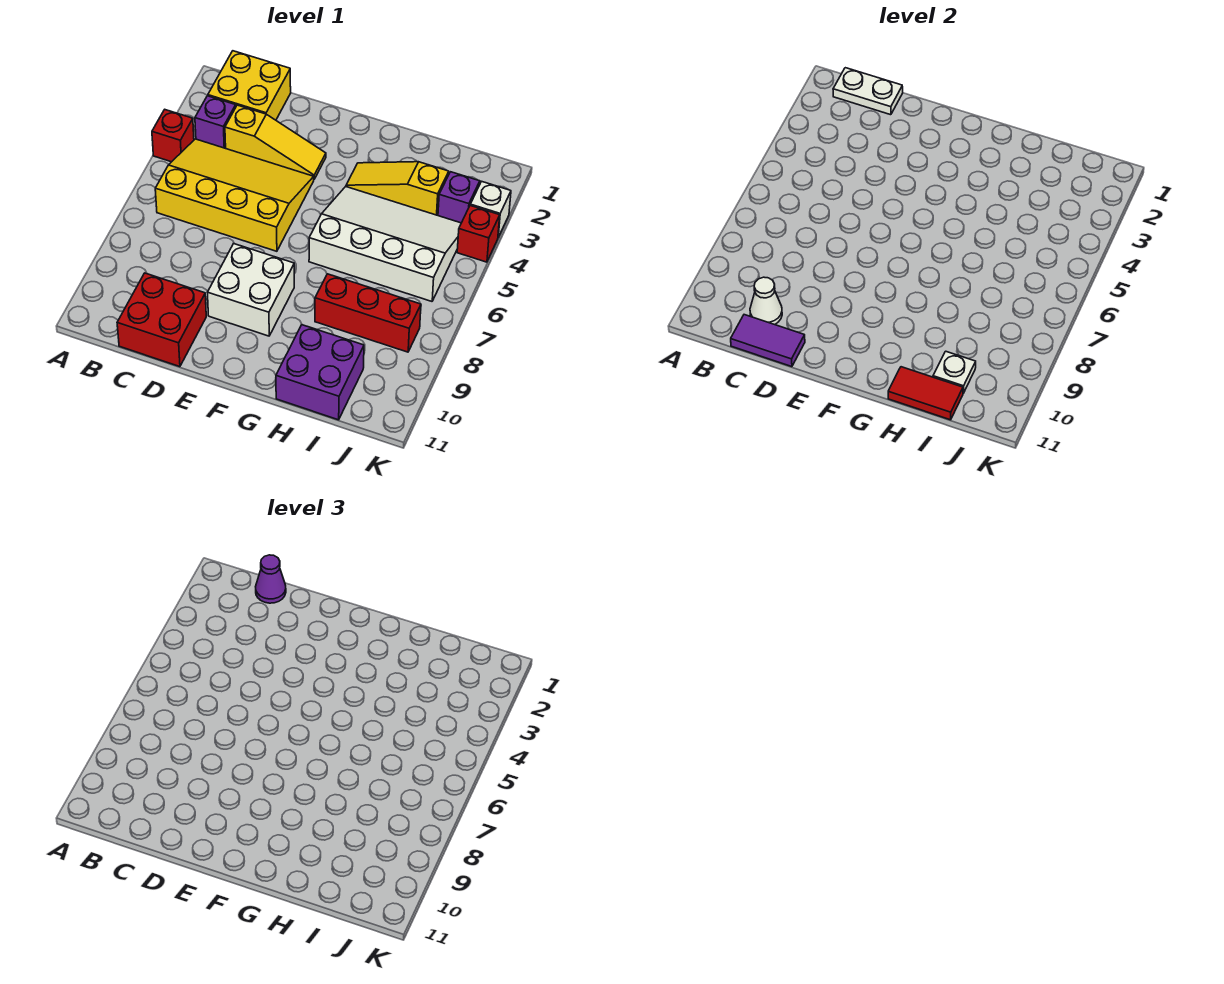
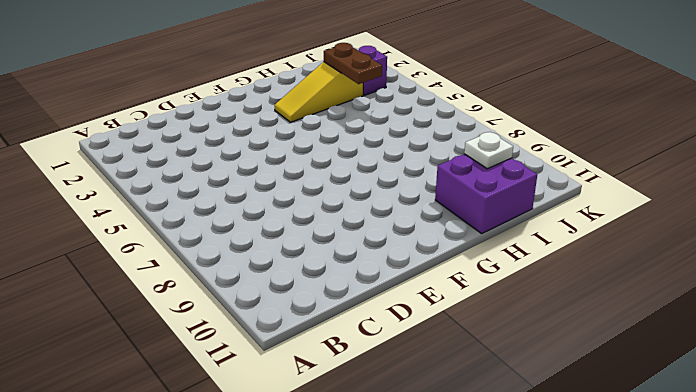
brown 1x2 plate [324,43,382,84] -> none
none -> red 1x1 brick [152,110,194,162]
none -> yellow 2x2 brick [208,51,291,120]
none -> purple 1x1 brick [195,96,236,148]

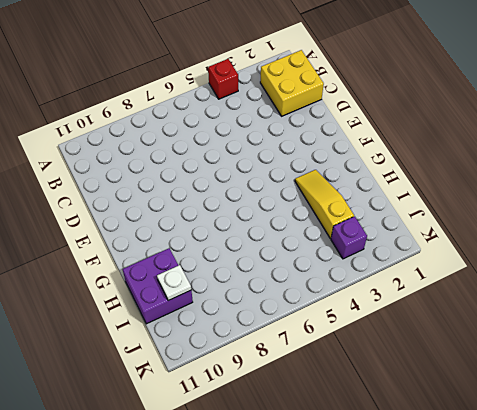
none -> purple 1x1 brick [195,96,236,148]
none -> yellow 3x4 slope [155,139,314,251]
none -> yellow 1x3 slope [225,105,326,179]

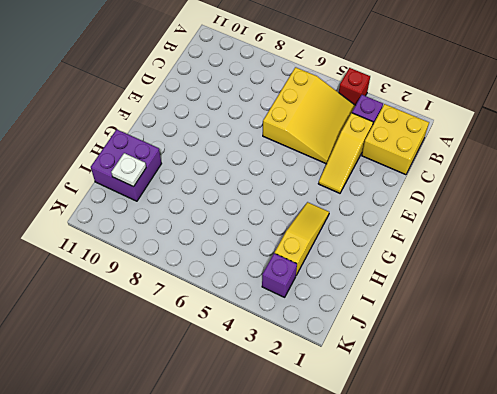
yellow 3x3 slope [263,67,355,164] -> yellow 3x4 slope [155,139,314,251]
none -> red 2x2 brick [117,273,206,367]
none -> white 2x2 brick [208,244,294,336]
none -> white 3x4 slope [309,187,461,301]

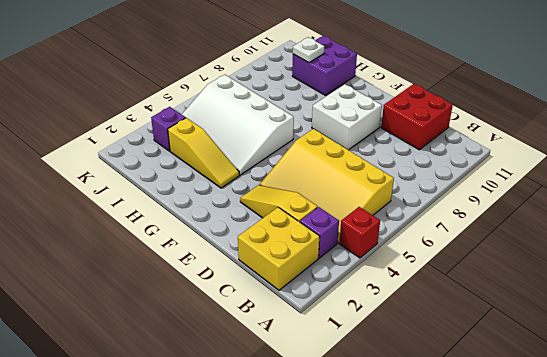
none -> red 1x3 brick [315,274,421,352]
none -> white 1x1 brick [470,181,511,237]
none -> red 1x1 brick [457,206,500,262]

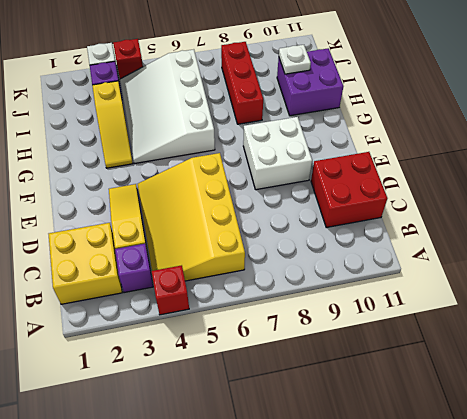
none -> white 1x2 plate [833,68,903,115]
none -> white 1x1 cone [750,277,782,325]
none -> purple 1x2 tile [731,315,805,367]

